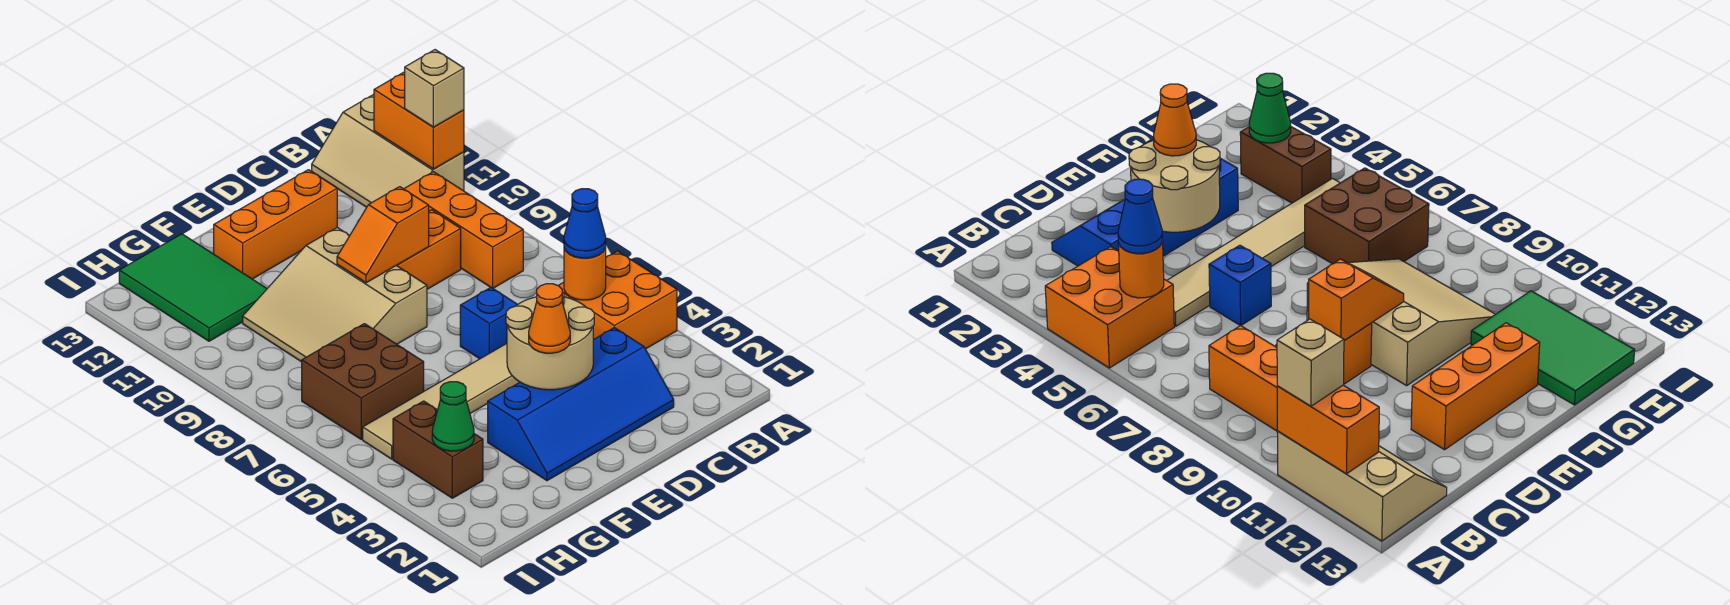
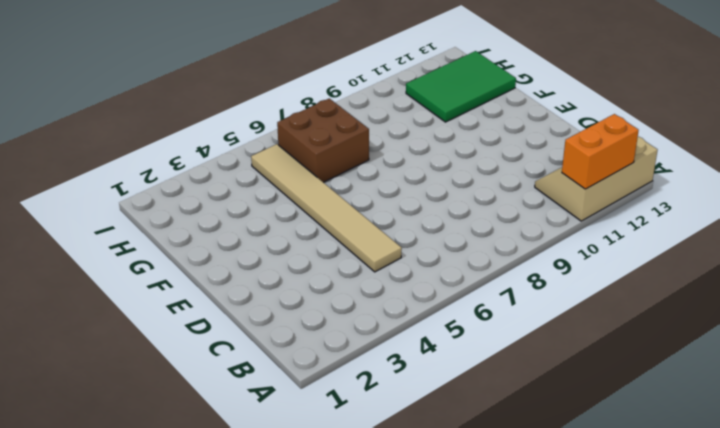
none -> orange 2x2 brick [558,251,677,349]
none -> orange 1x3 brick [404,172,523,288]
none -> blue 2x4 slope [488,328,674,481]

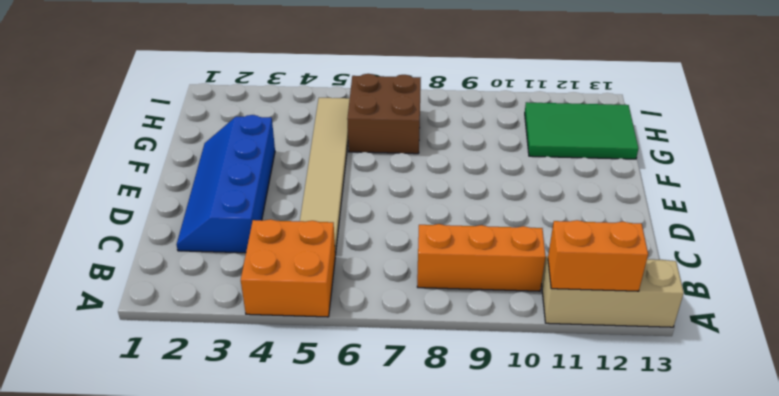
none -> orange 1x2 brick [396,210,461,289]
none -> blue 1x1 brick [460,287,518,359]
none -> orange 1x3 brick [214,170,337,279]

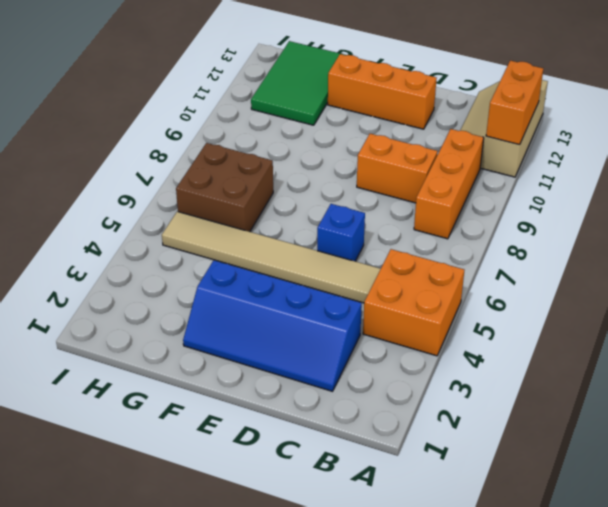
none -> tan 3x3 slope [243,228,427,362]
none -> brown 1x2 brick [393,401,483,498]
none -> orange 1x1 round brick [564,247,606,300]

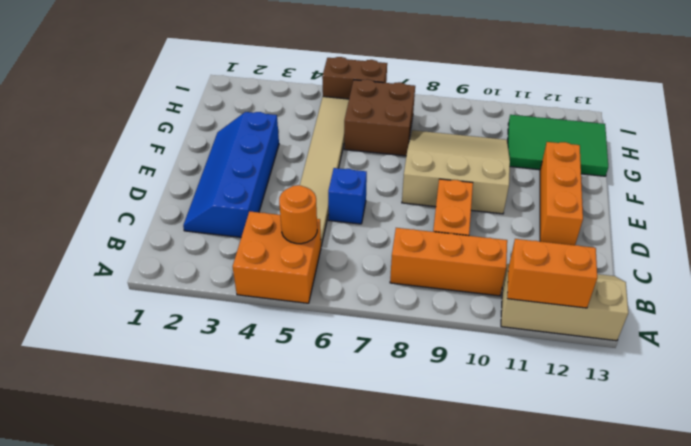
brown 1x2 brick [322,57,387,99] -> brown 1x2 brick moved to [393,401,483,498]
none -> tan 2x2 round brick [506,292,594,390]
none -> orange 1x2 slope [337,187,429,283]
none -> green 1x1 cone [432,382,474,451]

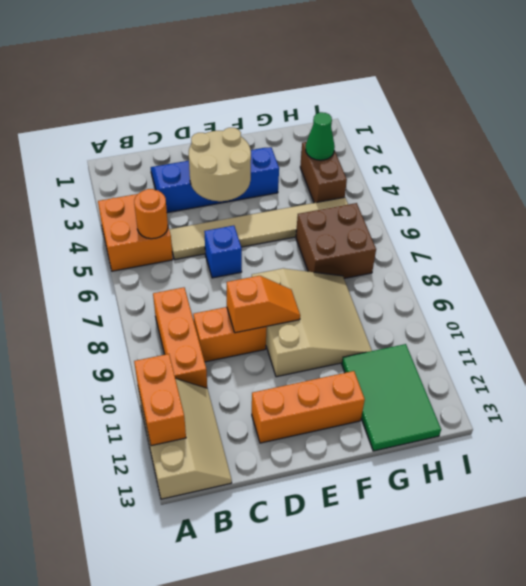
none -> tan 1x1 brick [405,50,464,127]
none -> blue 1x1 cone [564,189,606,258]
none -> orange 1x1 cone [529,284,570,353]

